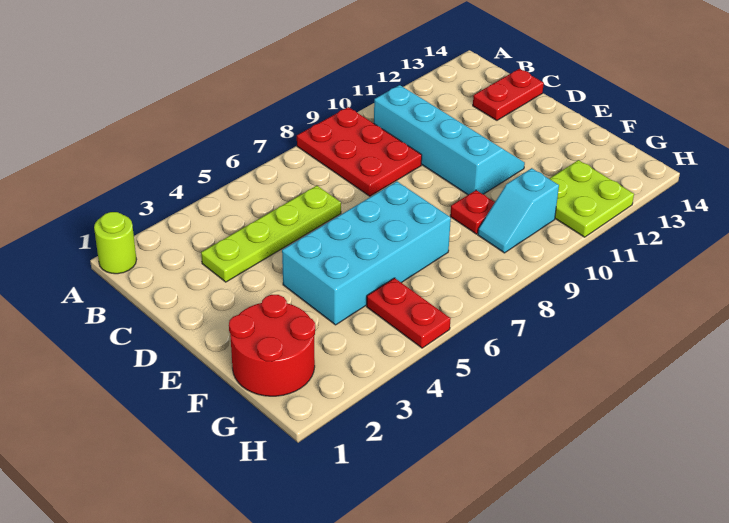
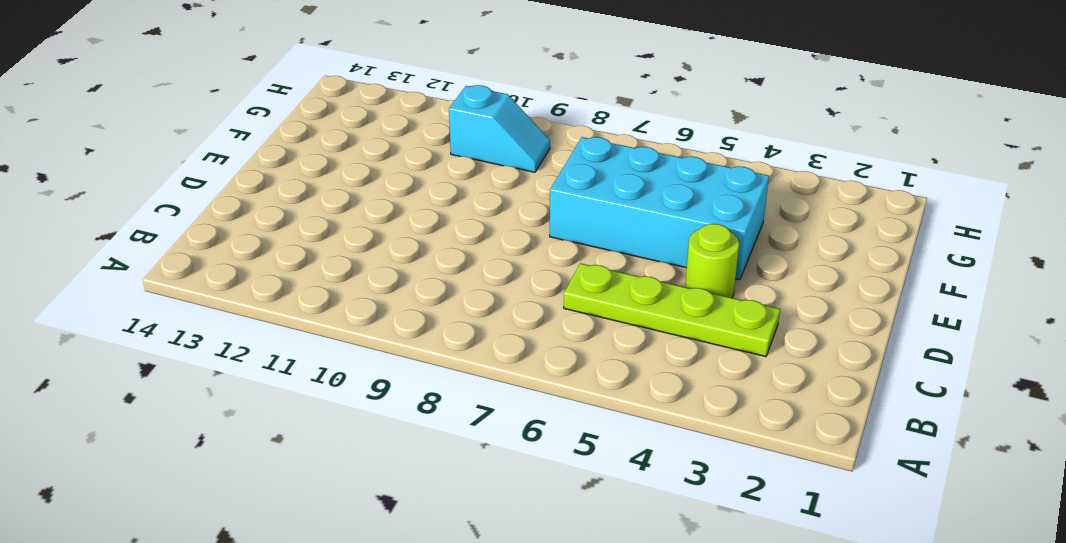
lime 1x1 round brick [685,224,739,298] -> lime 1x1 round brick moved to [94,212,136,274]
none -> red 2x3 plate [297,107,422,196]
none -> cyan 2x4 slope [374,85,525,195]

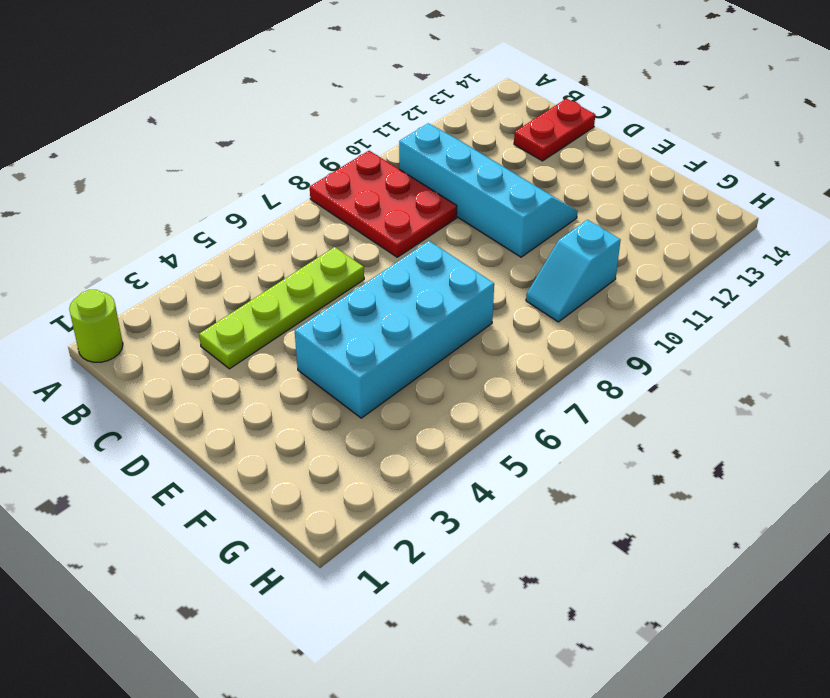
none -> red 2x2 round brick [229,295,315,396]
none -> red 1x1 plate [450,190,495,234]

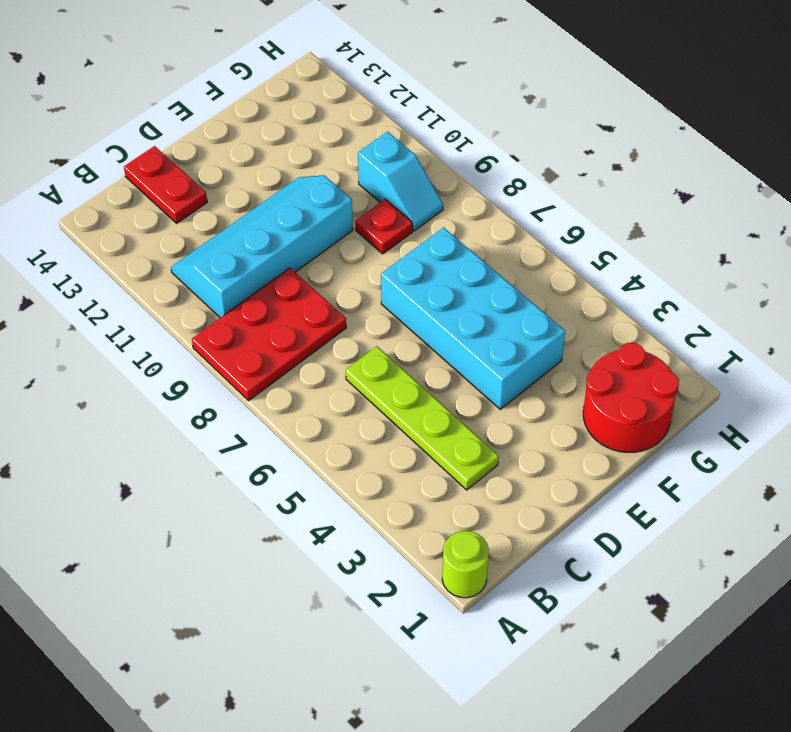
none -> red 1x2 plate [367,278,451,348]
none -> lime 2x2 plate [550,160,634,237]

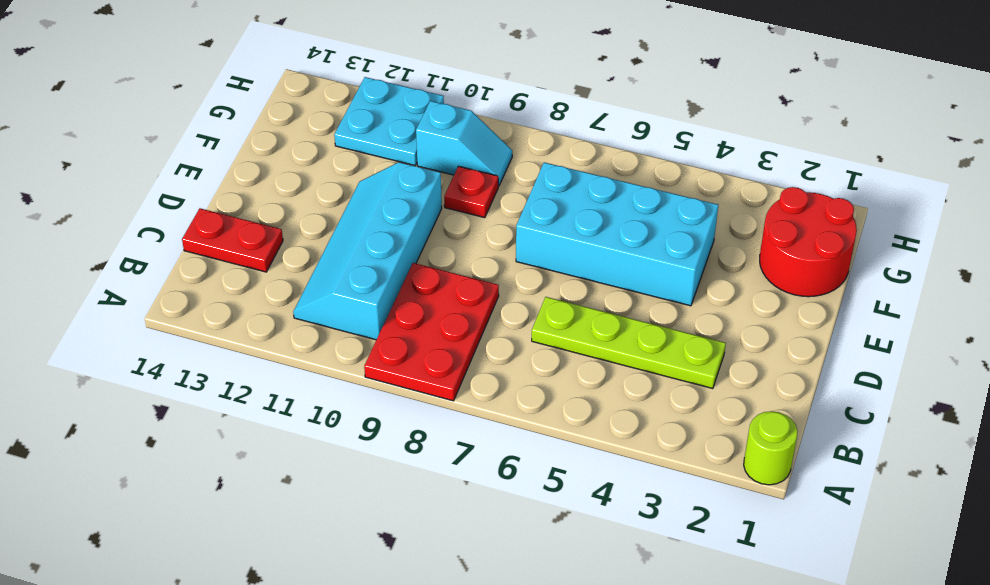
cyan 2x2 plate [334,77,444,165] -> lime 2x2 plate [550,160,634,237]
none -> red 1x2 plate [367,278,451,348]

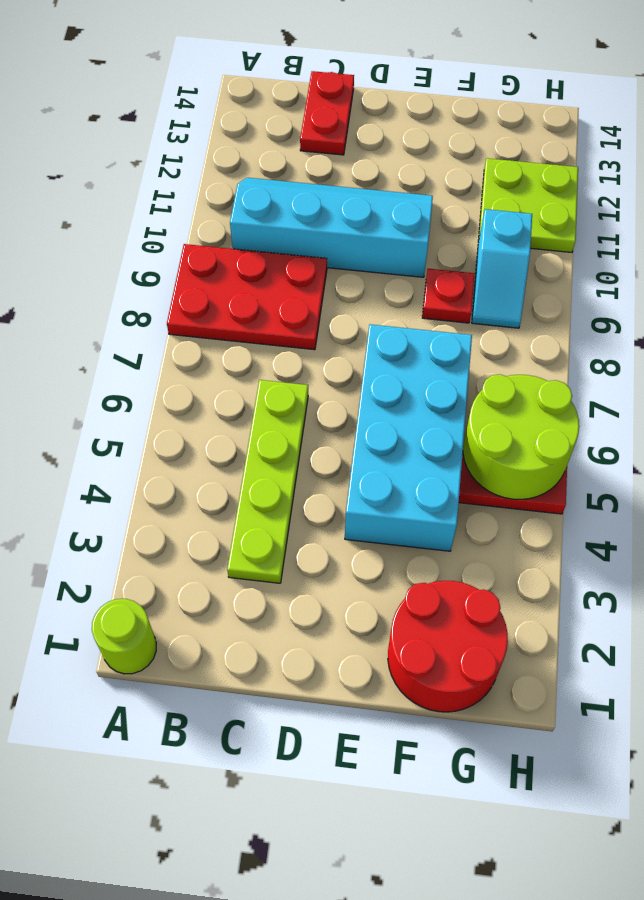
lime 2x2 round brick [463,374,579,499] -> none

